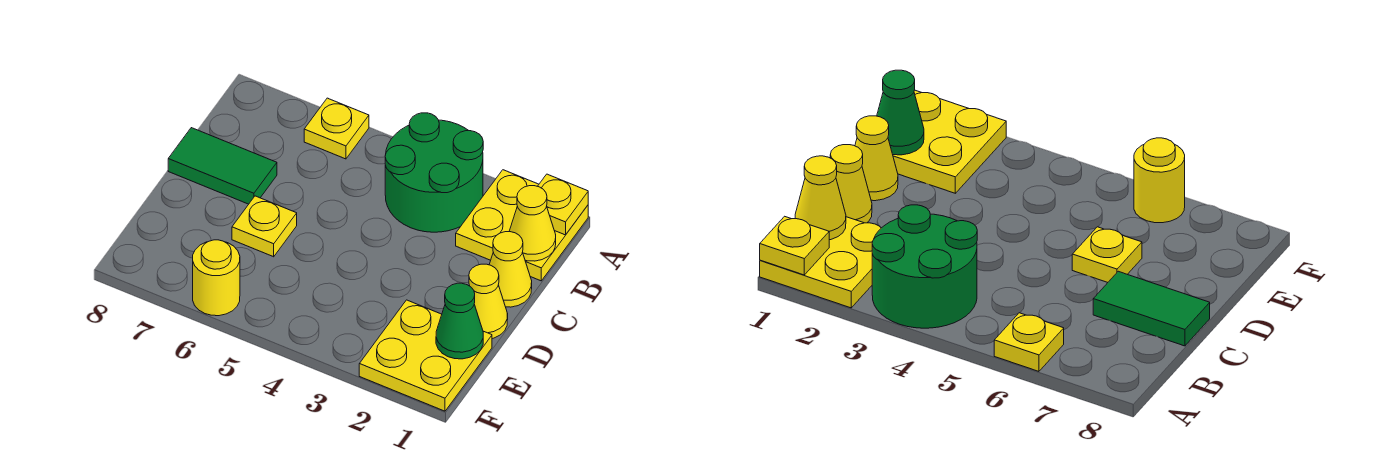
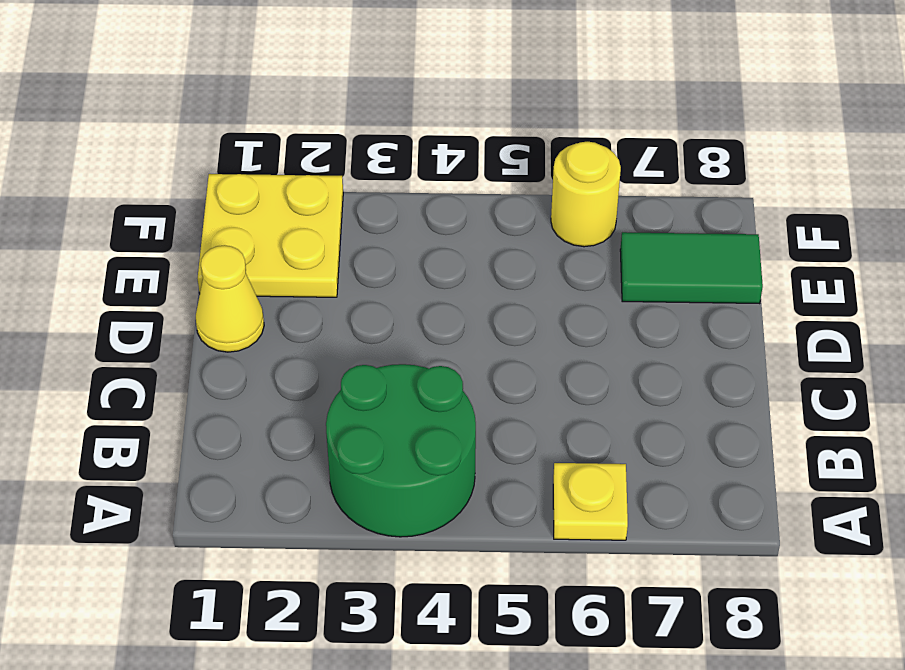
green 1x2 tile [620,232,763,304] -> green 1x2 tile moved to [168,128,277,204]
none -> yellow 2x2 plate [456,170,588,281]
none -> yellow 1x1 cone [489,232,532,307]
none -> yellow 1x1 plate [232,196,297,257]

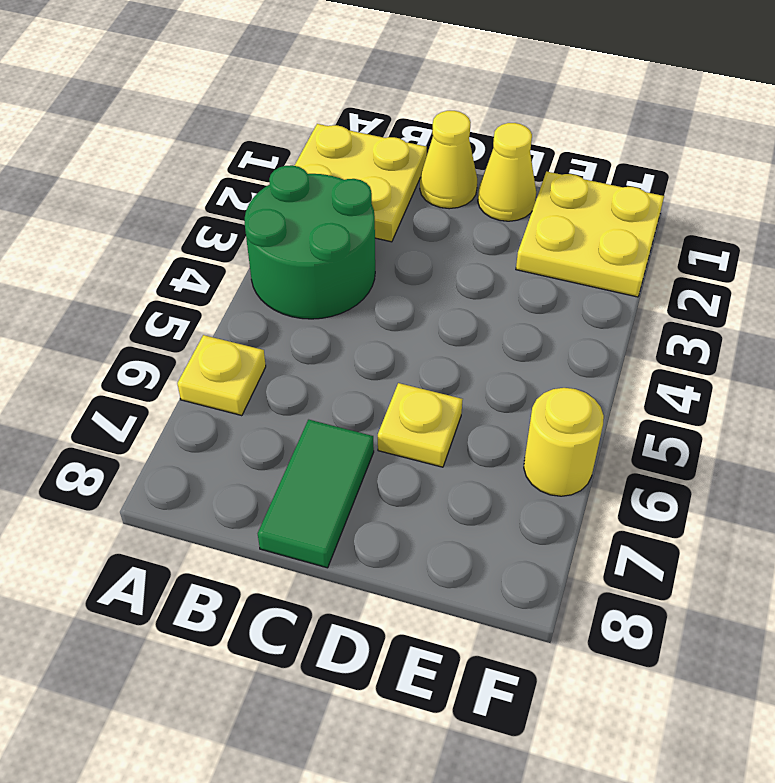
none -> yellow 1x1 plate [538,174,588,235]
none -> yellow 1x1 cone [509,186,556,261]
none -> green 1x1 cone [436,283,483,359]

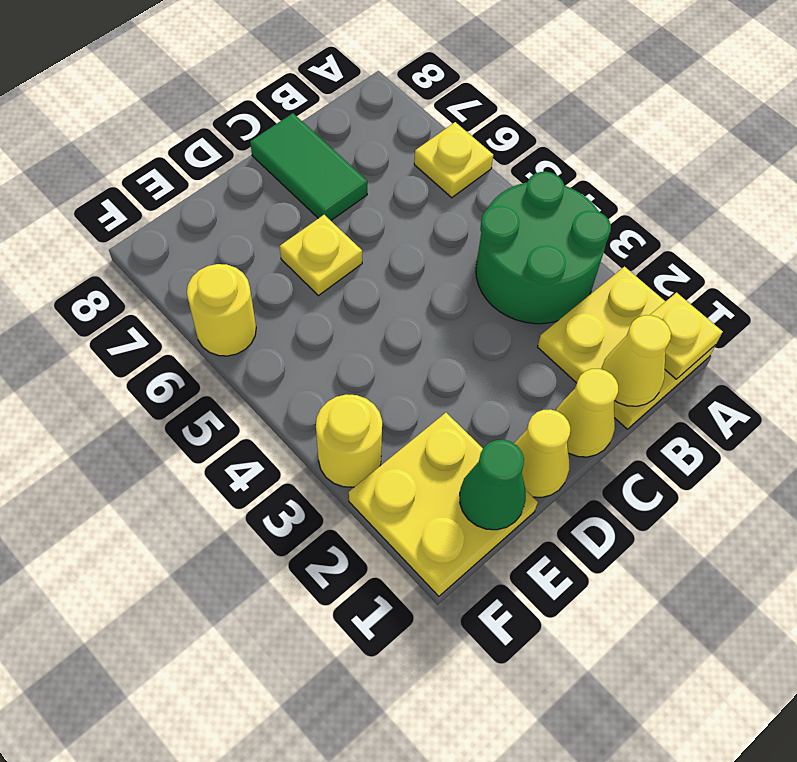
yellow 1x1 round brick [316,394,382,487] -> none

